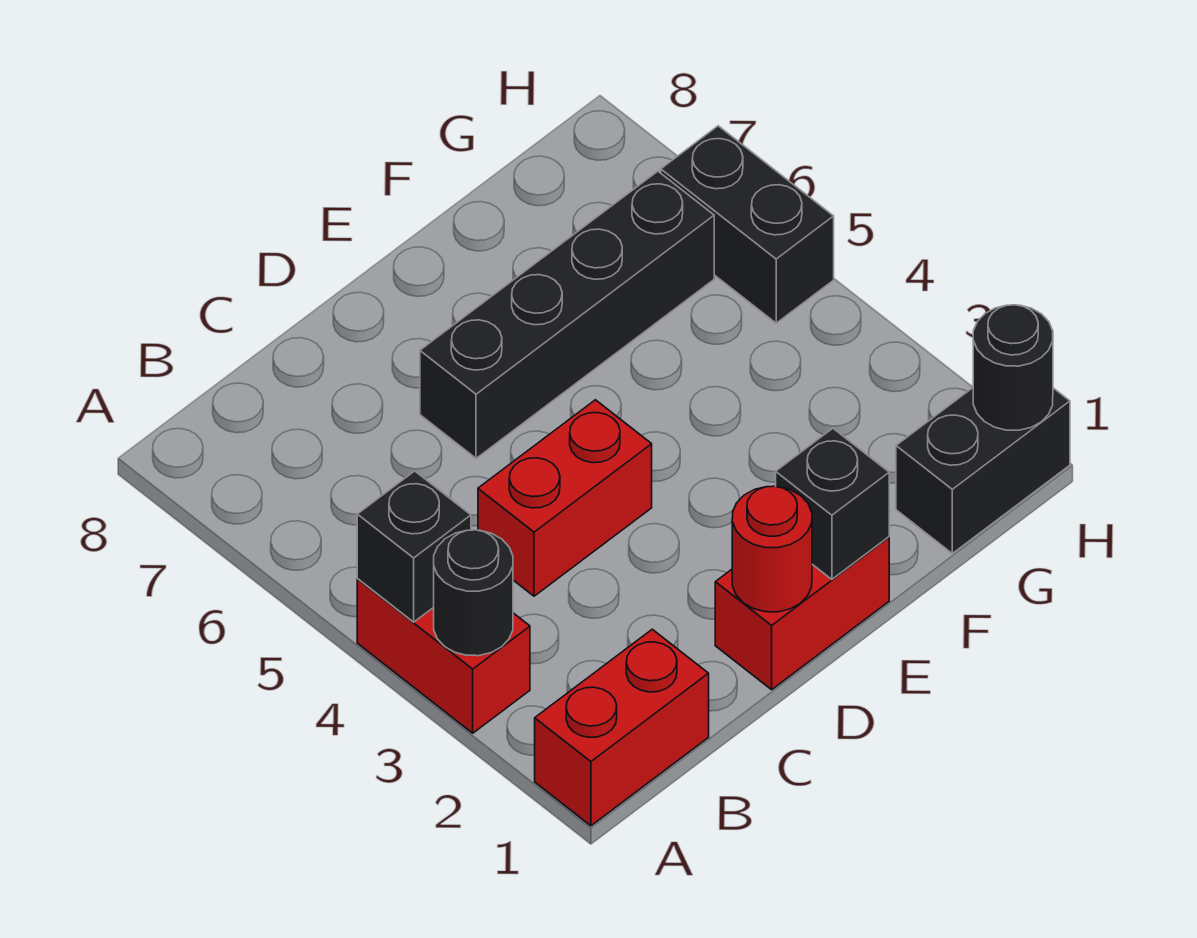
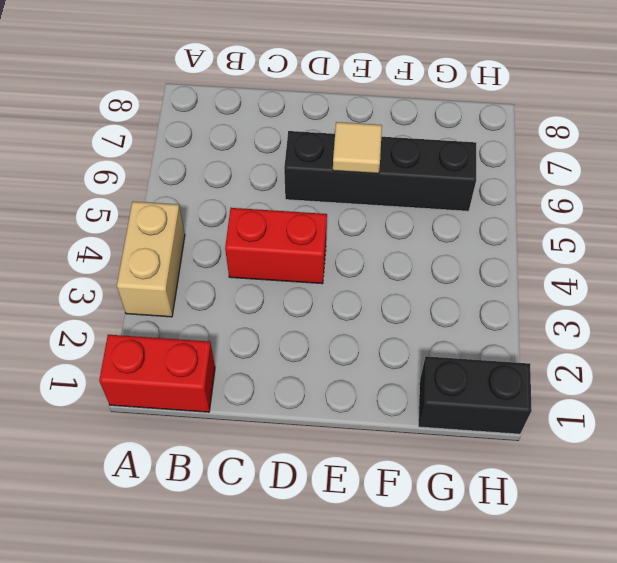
tan 1x2 brick [117,202,185,317] -> red 1x2 brick [357,579,530,733]
tan 1x1 tile [333,122,382,174] -> none
none -> red 1x2 brick [715,537,889,690]
none -> black 1x2 brick [661,126,834,323]
none -> black 1x1 round brick [434,530,513,656]

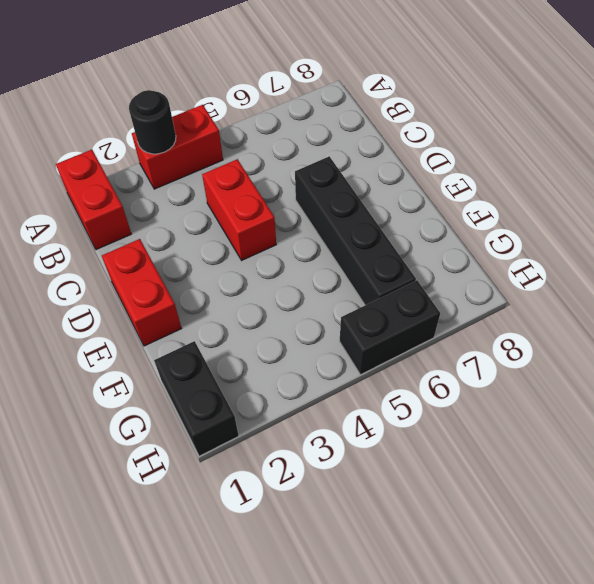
none -> black 1x1 brick [357,471,471,622]
none -> red 1x1 round brick [732,486,812,612]
none -> black 1x1 brick [776,429,889,579]

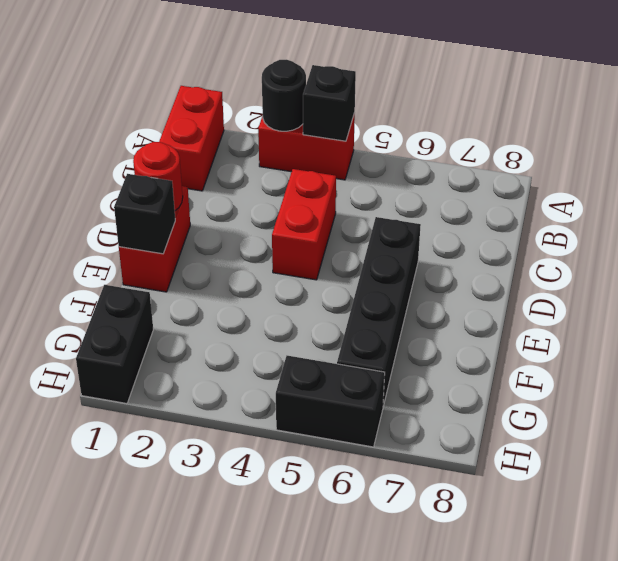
none -> black 1x1 round brick [973,305,1053,430]

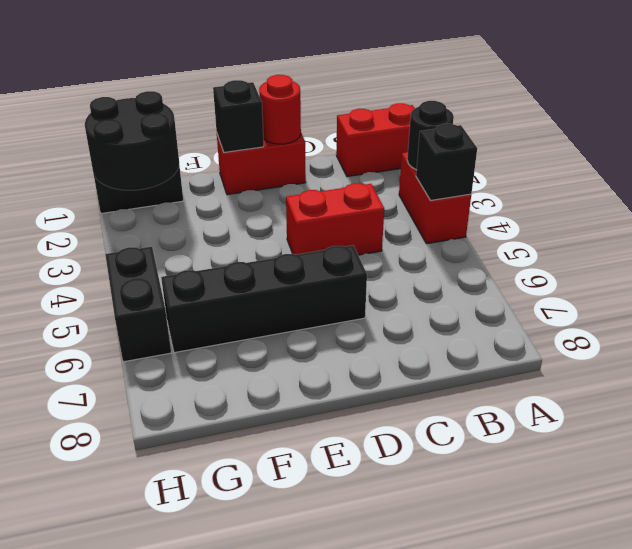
black 2x2 round brick [85,91,179,190] -> black 1x1 round brick [973,305,1053,430]

